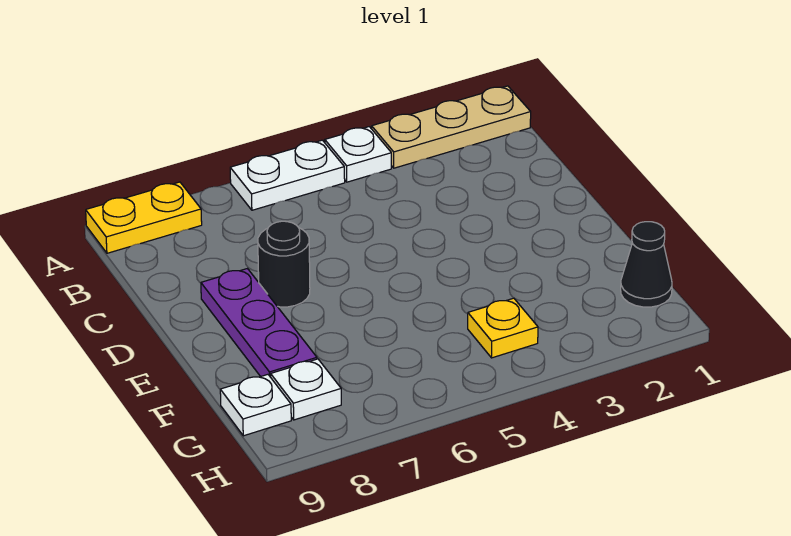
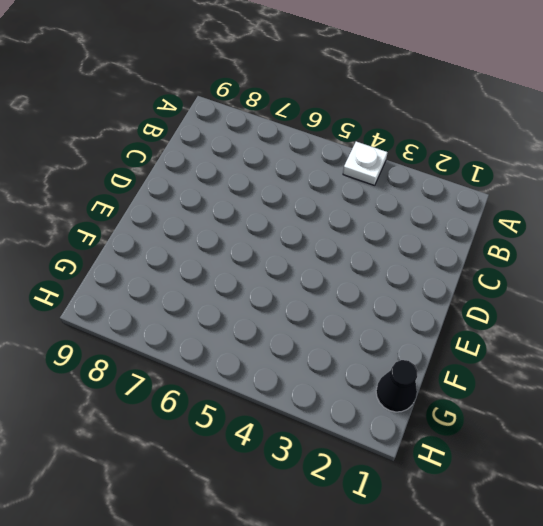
none -> tan 1x3 plate [372,86,531,168]
none -> white 1x2 plate [230,140,345,210]

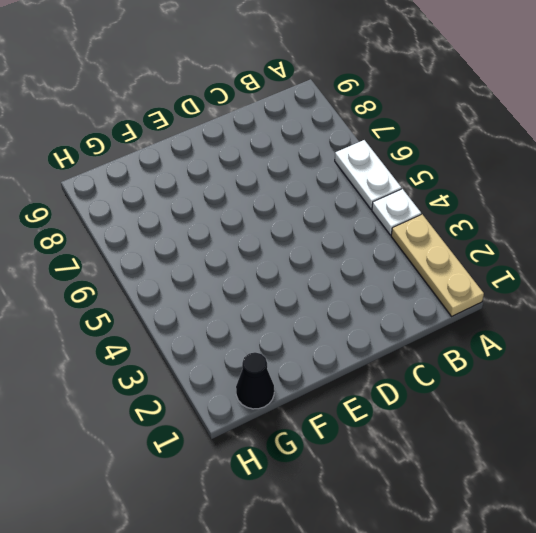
none -> yellow 1x2 plate [86,182,202,253]
none -> black 1x1 round brick [258,221,310,307]

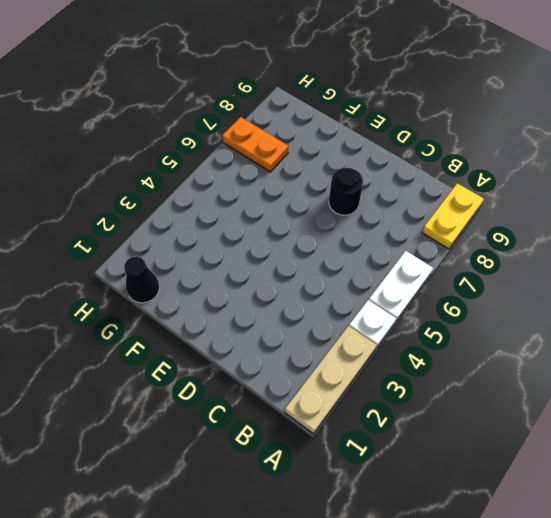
orange 1x2 plate [222,117,288,172] -> none
none -> purple 1x3 plate [201,269,317,377]
none -> yellow 1x1 plate [468,298,538,358]

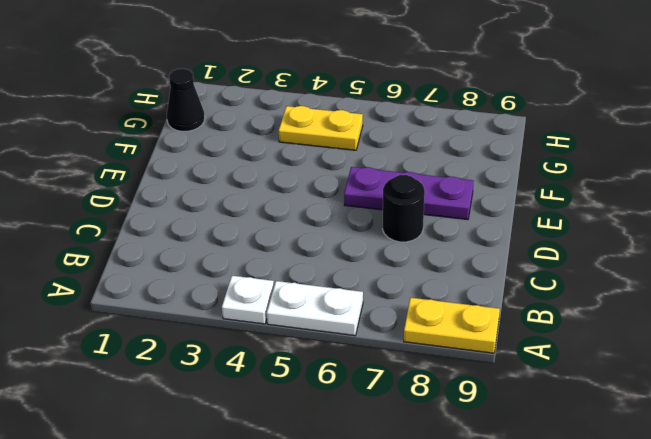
purple 1x3 plate [344,167,474,220] -> purple 1x3 plate turned to [201,269,317,377]
yellow 1x2 plate [279,106,363,150] -> yellow 1x1 plate [468,298,538,358]
none -> tan 1x3 plate [372,86,531,168]
none -> white 1x1 plate [271,359,341,420]

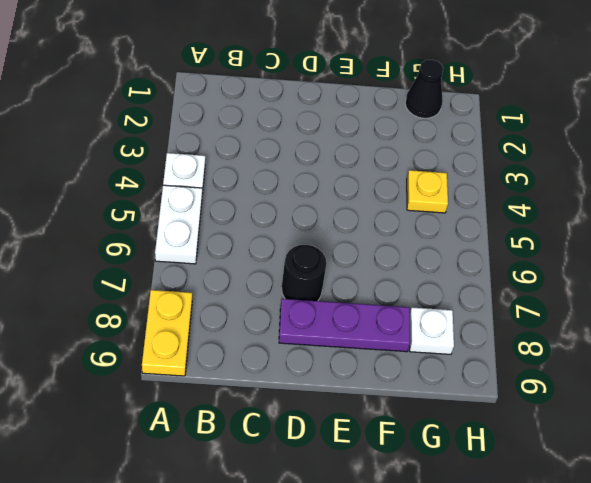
none -> tan 1x3 plate [372,86,531,168]
none -> white 1x1 plate [220,375,291,436]

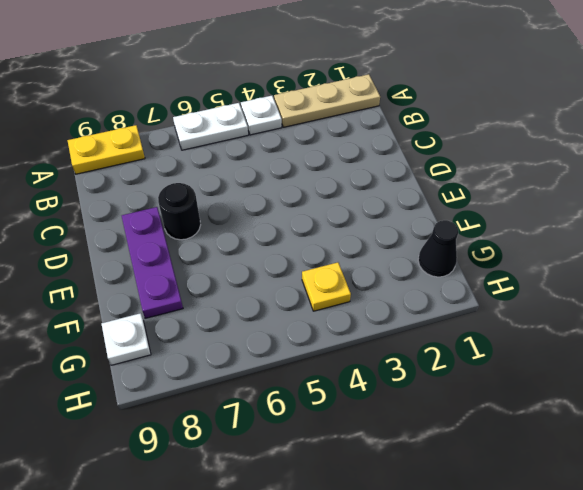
none -> white 1x1 plate [271,359,341,420]

